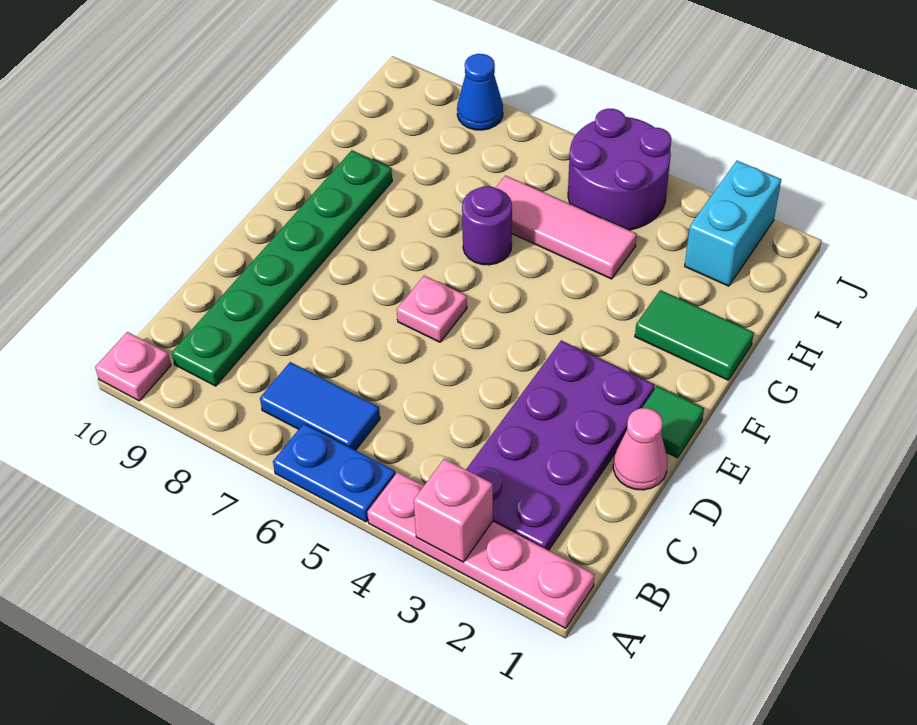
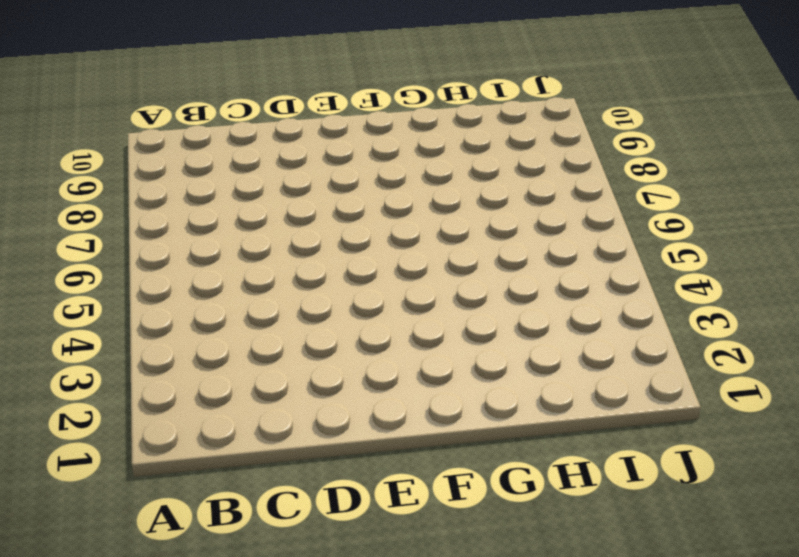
none -> pink 1x4 plate [367,472,595,628]
none -> blue 1x2 plate [273,424,395,522]
none -> pink 1x1 plate [95,332,171,401]

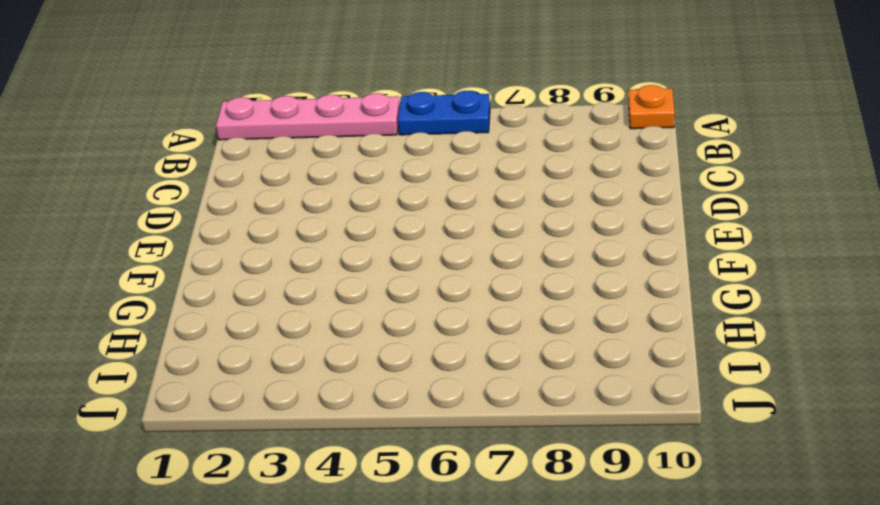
orange 1x1 plate [628,85,675,129] -> pink 1x1 plate [95,332,171,401]
none -> purple 2x4 plate [466,340,655,550]
none -> blue 1x2 tile [260,362,380,450]
none -> green 1x6 plate [172,150,392,386]

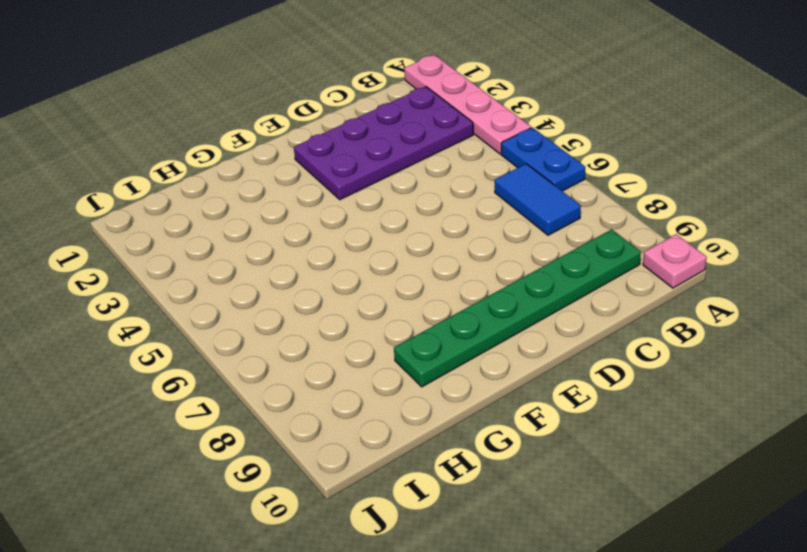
none -> pink 1x1 cone [613,408,667,490]
none -> green 1x1 tile [642,386,704,458]
none -> pink 1x1 plate [397,276,467,342]

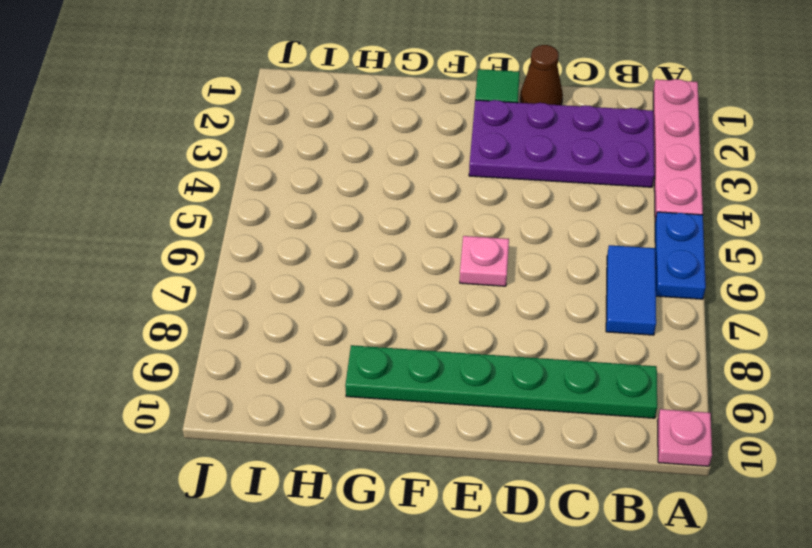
brown 1x1 cone [520,45,563,105] -> pink 1x1 cone [613,408,667,490]
none -> green 1x2 tile [635,290,754,380]
none -> purple 1x1 round brick [462,186,512,265]
none -> pink 1x3 tile [496,176,637,279]

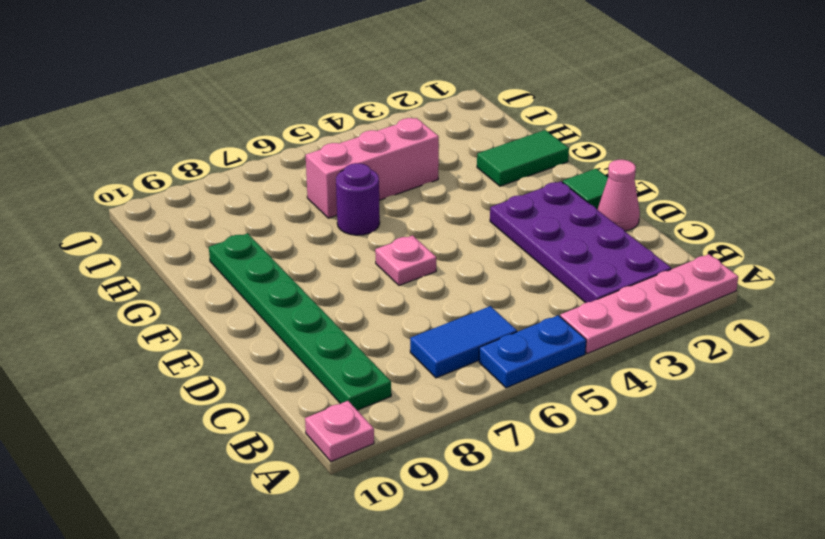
pink 1x3 brick [306,118,439,218] -> pink 1x3 tile [496,176,637,279]
none -> cyan 1x2 brick [685,161,781,286]
none -> purple 2x2 round brick [568,109,671,230]
none -> blue 1x1 cone [457,54,503,130]

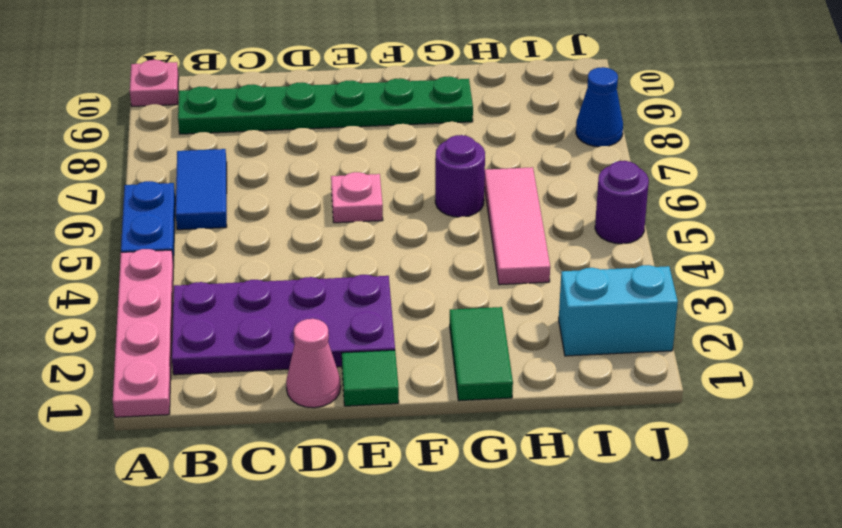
purple 1x1 round brick [595,161,649,244] -> purple 2x2 round brick [568,109,671,230]
none -> pink 1x1 brick [414,459,493,562]

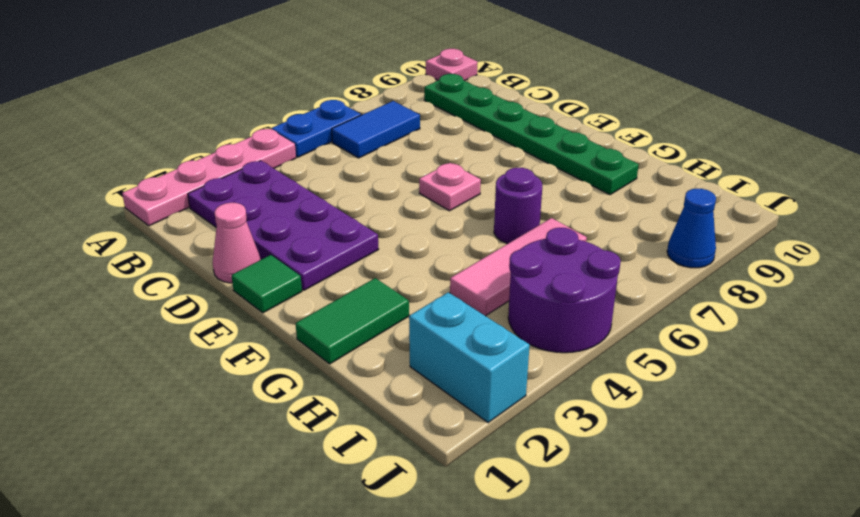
none -> pink 1x1 brick [414,459,493,562]

